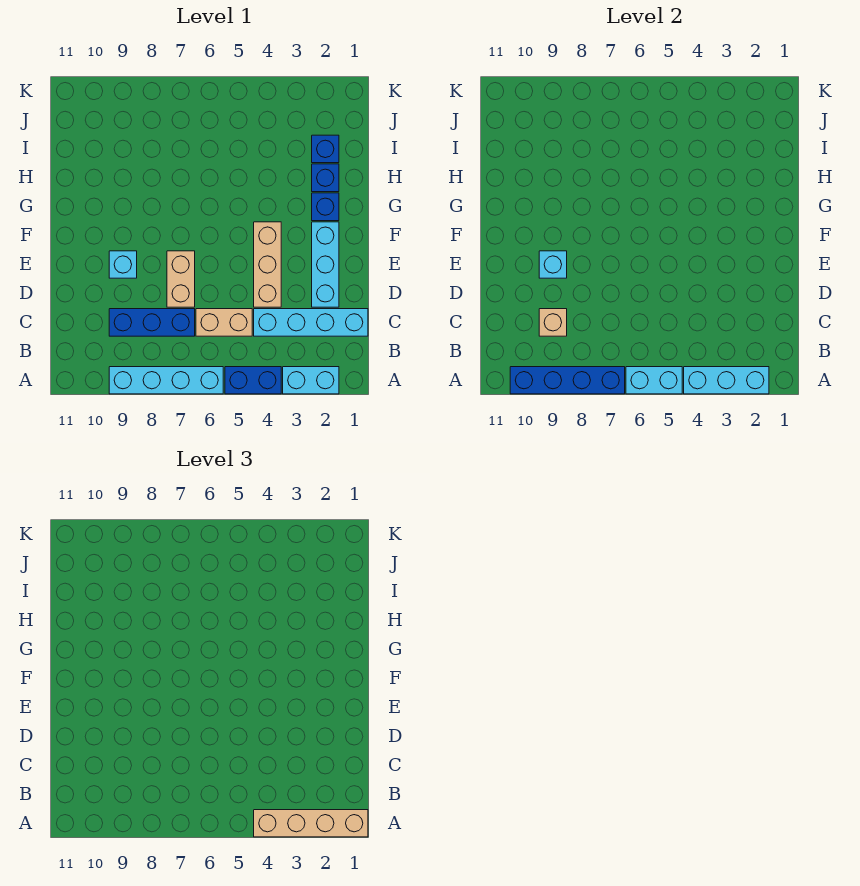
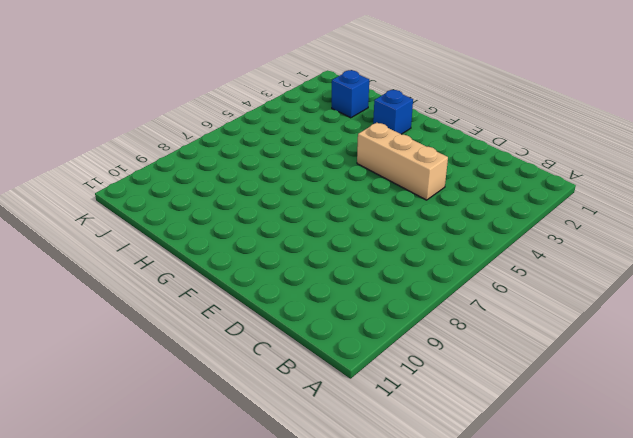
none -> cyan 1x2 brick [283,367,339,394]
none -> blue 1x2 brick [225,367,281,394]
none -> cyan 1x4 brick [109,367,223,394]

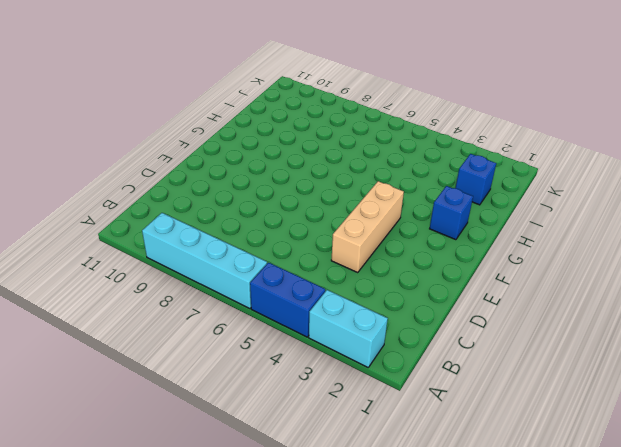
none -> cyan 1x4 brick [254,309,368,336]
none -> tan 1x2 brick [196,309,252,336]
none -> blue 1x3 brick [109,309,195,336]

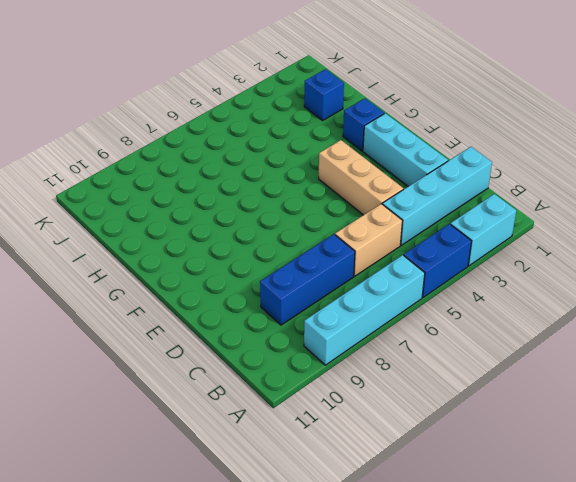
none -> tan 1x2 brick [167,251,195,307]
none -> cyan 1x1 brick [109,251,137,278]
none -> blue 1x1 brick [312,164,339,192]

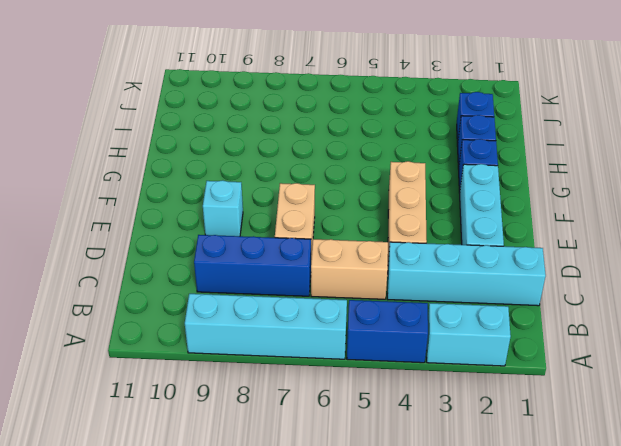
none -> cyan 1x3 brick [684,367,769,394]
none -> cyan 1x2 brick [626,367,682,394]
none -> blue 1x4 brick [510,367,625,394]

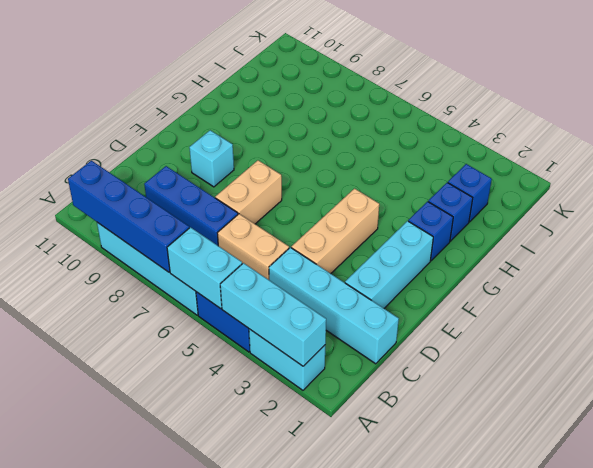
none -> tan 1x1 brick [539,309,567,336]
none -> cyan 1x1 brick [539,251,567,278]
none -> tan 1x4 brick [254,810,368,837]

